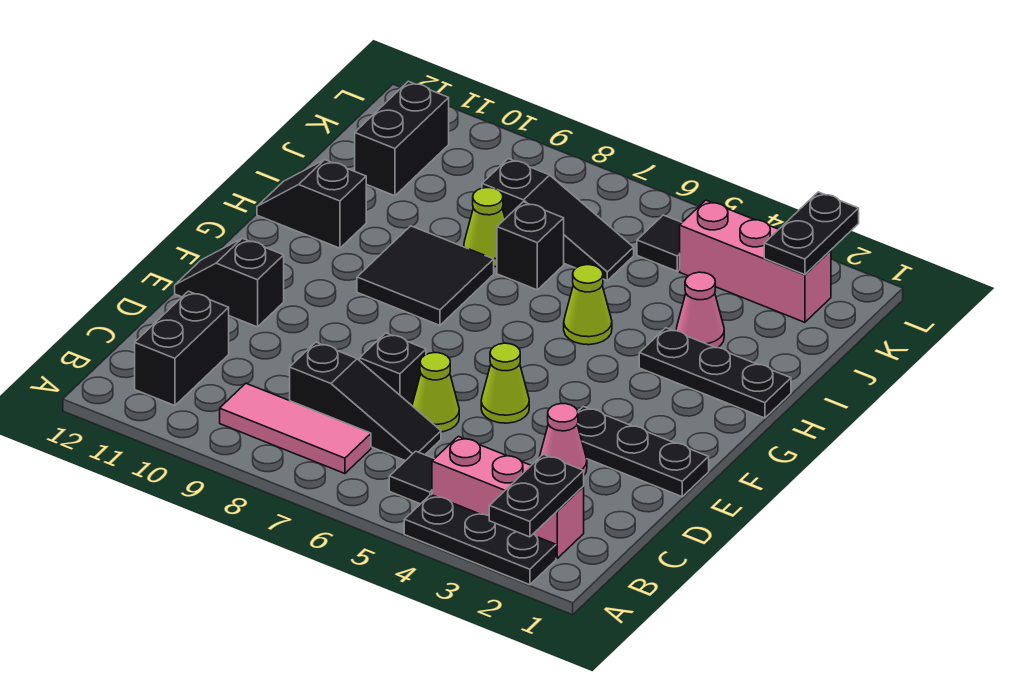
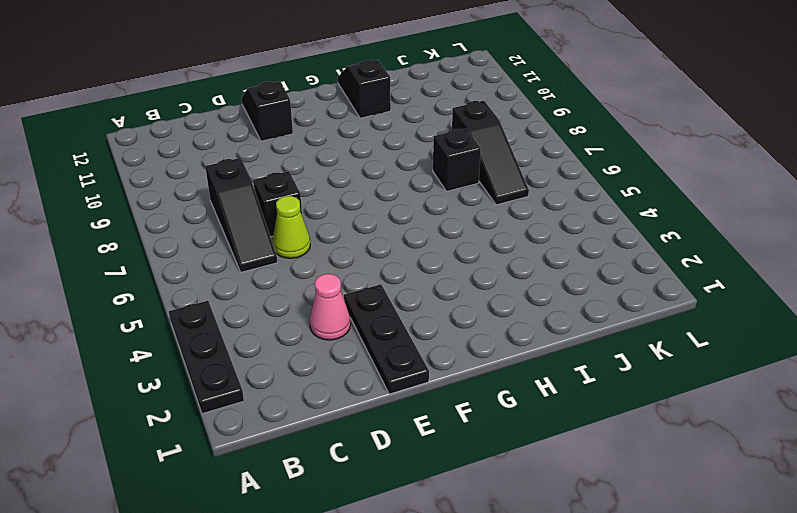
none -> pink 1x3 brick [432,436,584,558]
none -> black 1x1 tile [389,451,434,504]
none -> pink 1x3 tile [220,383,371,474]

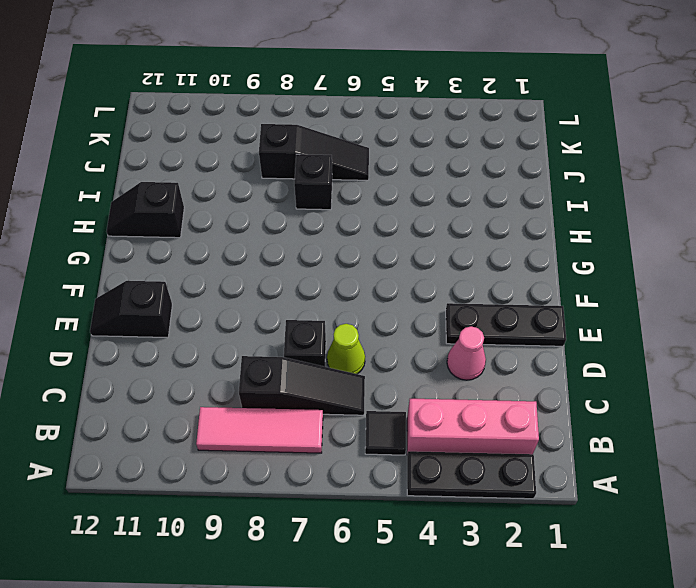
none -> black 1x2 brick [135,291,229,406]
none -> lime 1x1 cone [481,343,529,423]
none -> black 2x2 tile [357,226,494,325]

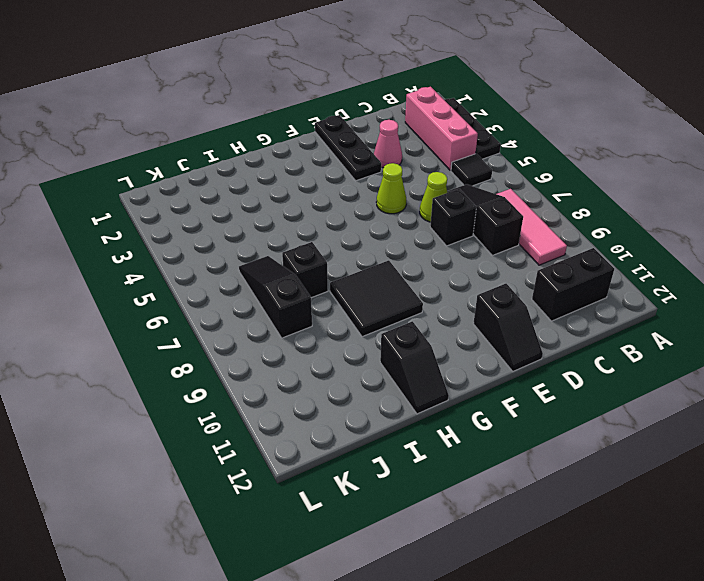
none -> black 1x3 plate [639,328,791,418]
none -> lime 1x1 cone [564,265,612,345]
none -> pink 1x1 cone [676,272,724,348]

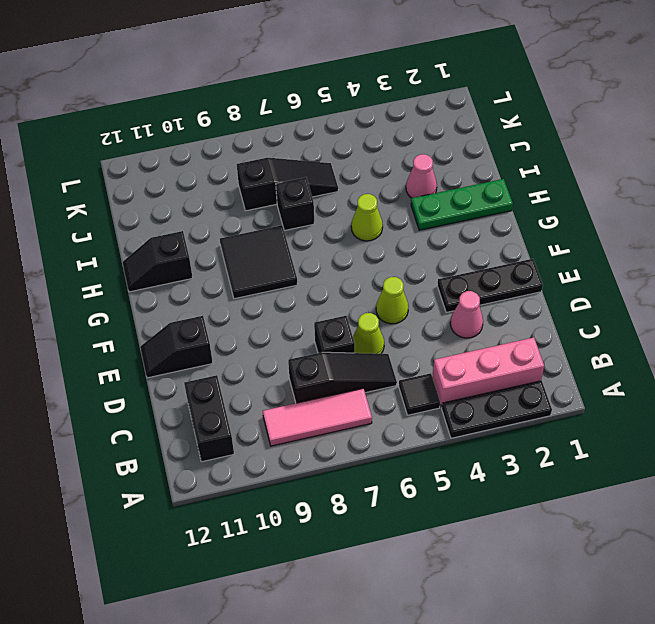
green 1x3 plate [411,179,513,230] -> black 1x3 plate [639,328,791,418]
none -> lime 1x1 cone [464,188,505,267]
none -> black 1x2 brick [355,81,449,196]
none -> pink 1x3 brick [680,200,831,322]

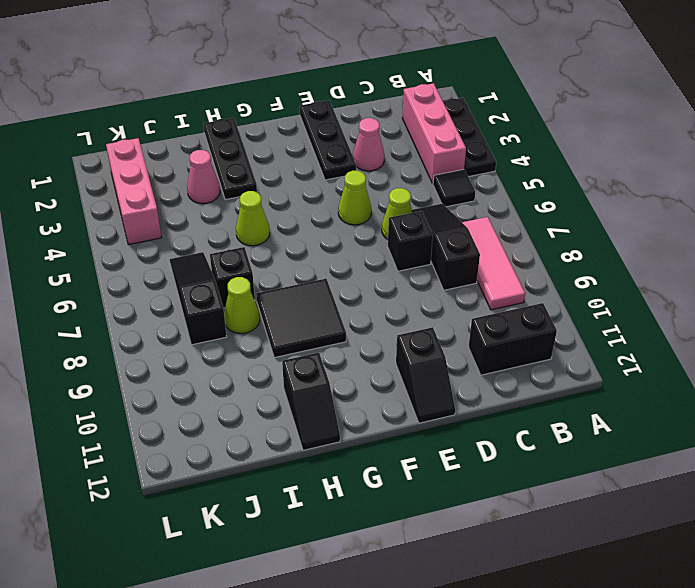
none -> black 1x2 brick [355,81,449,196]
none -> black 1x1 tile [637,215,682,271]
none -> black 1x2 plate [489,454,584,537]

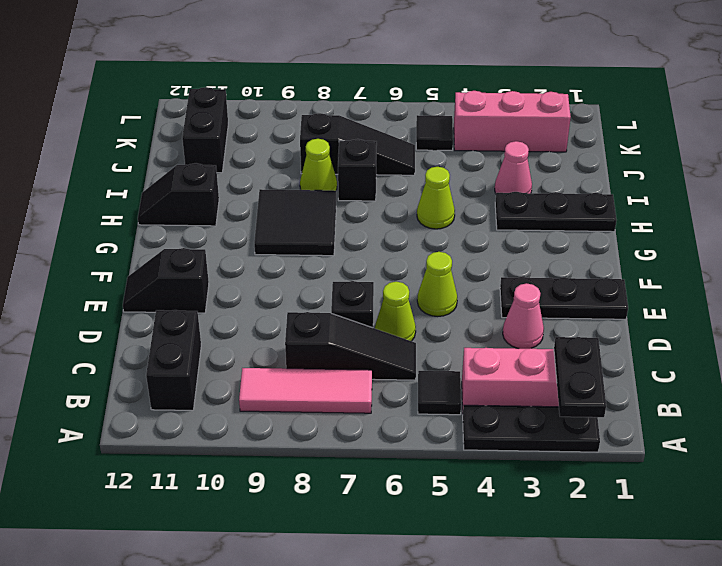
none -> black 1x2 plate [764,192,859,275]

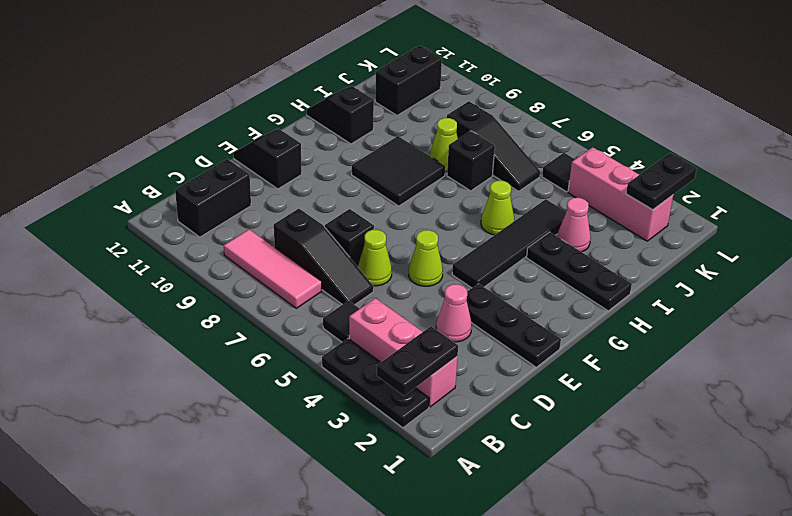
black 1x4 tile [452,199,566,288] -> none

